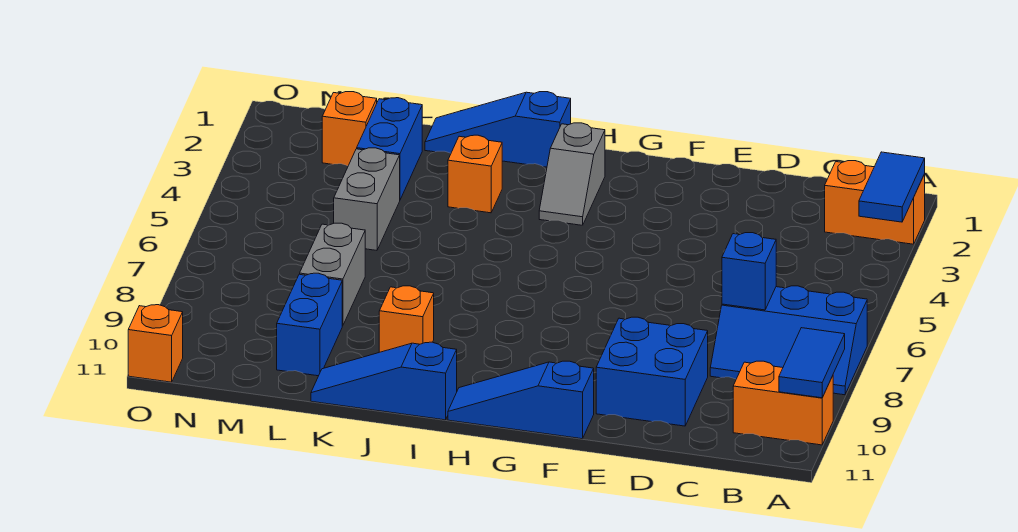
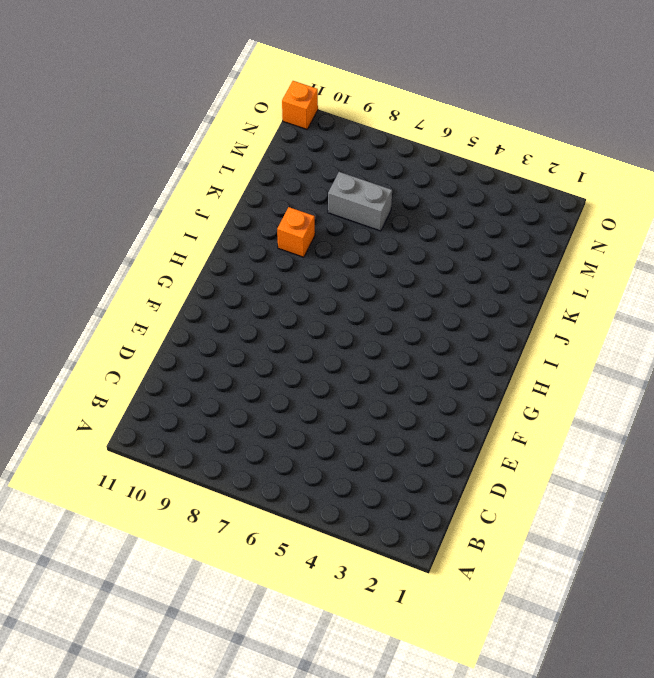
none -> orange 1x2 brick [825,161,925,244]
none -> blue 2x3 slope [710,286,867,395]
none -> orange 1x2 brick [733,361,833,445]

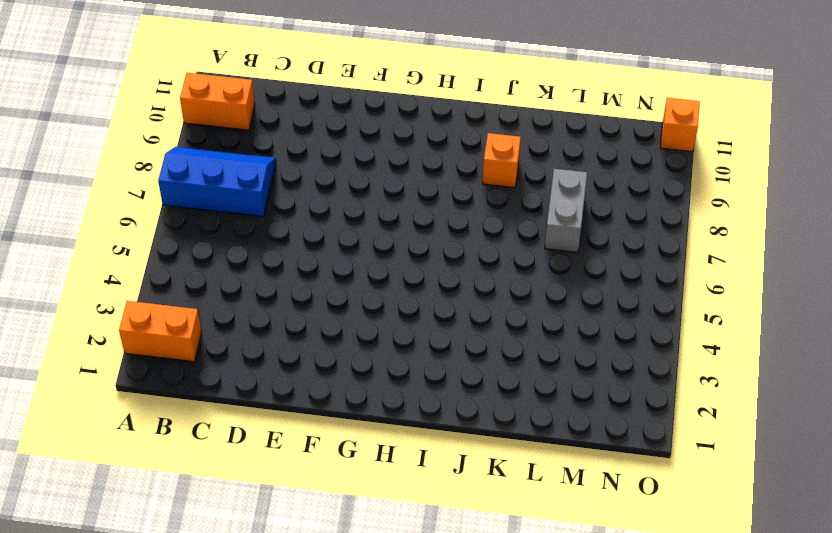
none -> blue 2x2 brick [596,317,708,426]
none -> blue 1x3 slope [448,361,594,439]
none -> grey 1x2 slope [539,123,605,225]

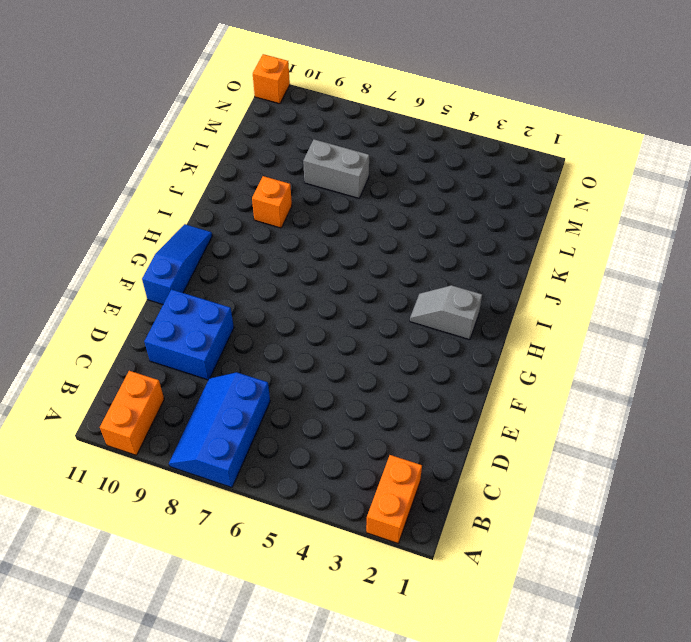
none -> blue 1x3 slope [425,92,571,167]
none -> blue 1x3 slope [311,342,457,420]
none -> orange 1x1 brick [448,135,502,213]

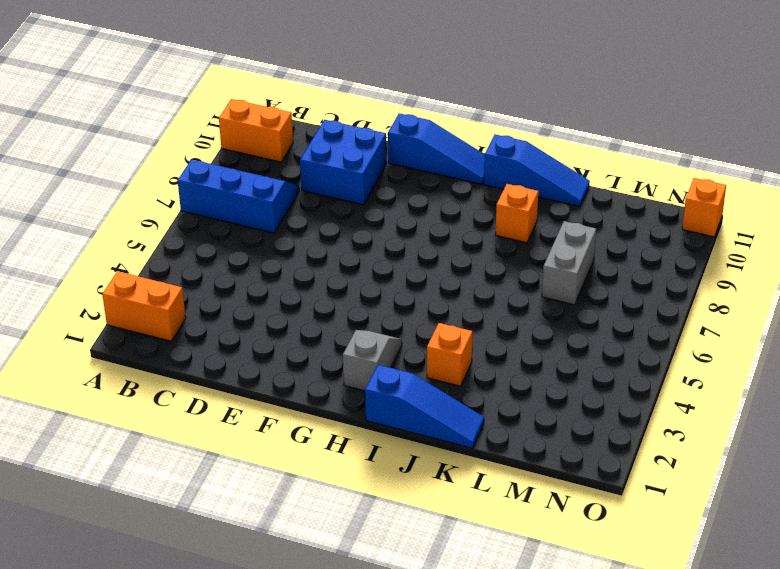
none -> blue 1x2 brick [357,98,422,200]
none -> grey 1x2 brick [334,148,400,250]
none -> blue 1x2 brick [277,273,342,376]

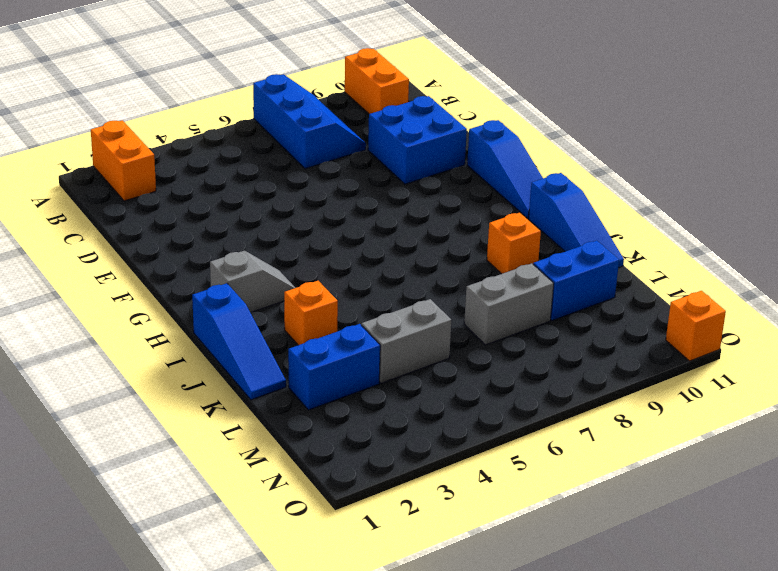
none -> orange 1x1 brick [322,92,377,166]
none -> blue 1x2 tile [859,152,925,222]
none -> blue 1x2 tile [779,328,845,398]

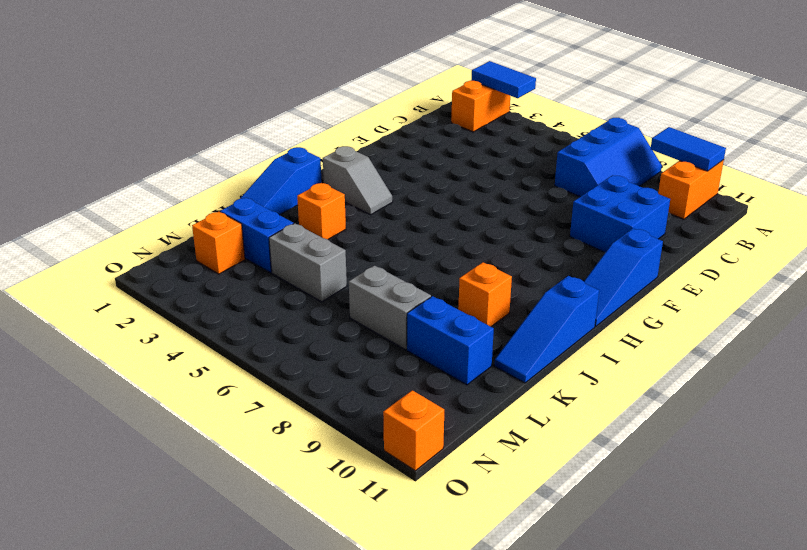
none -> blue 1x1 brick [722,233,776,310]

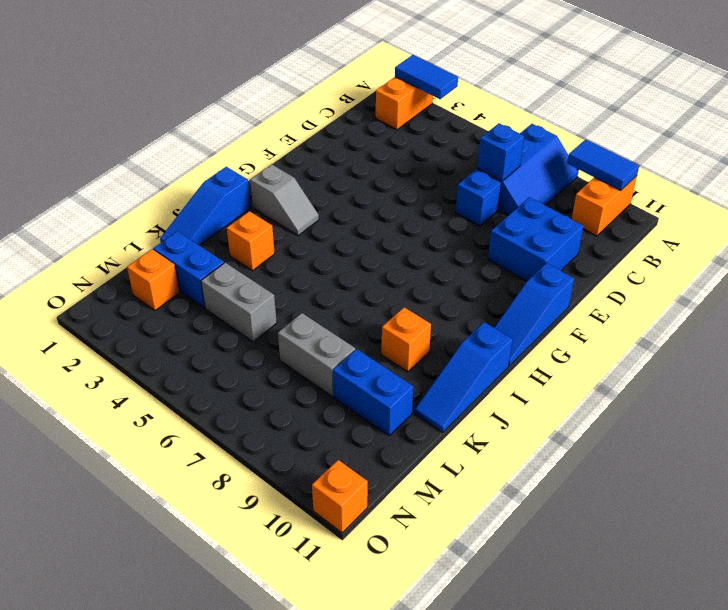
blue 1x1 brick [456,169,501,226] -> none

